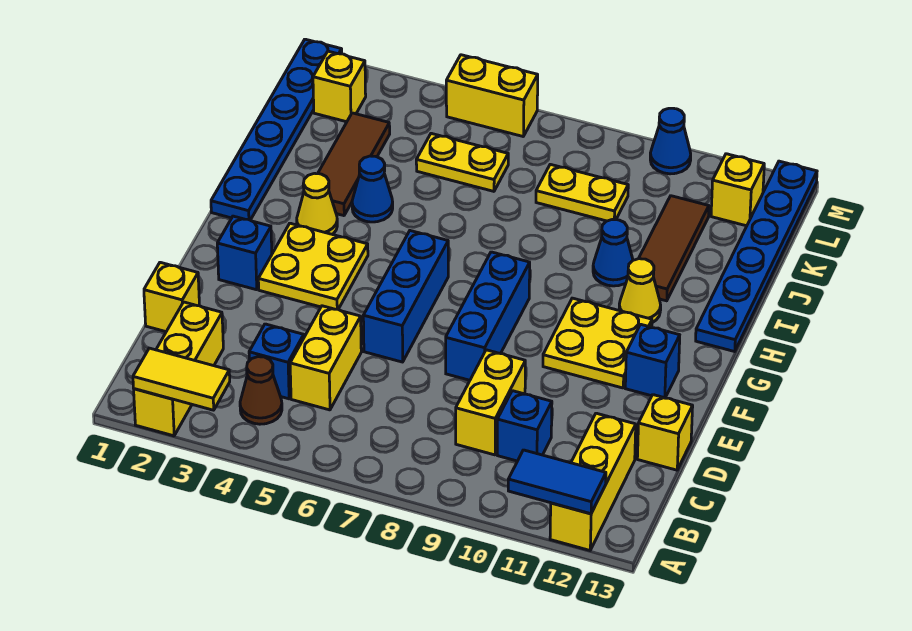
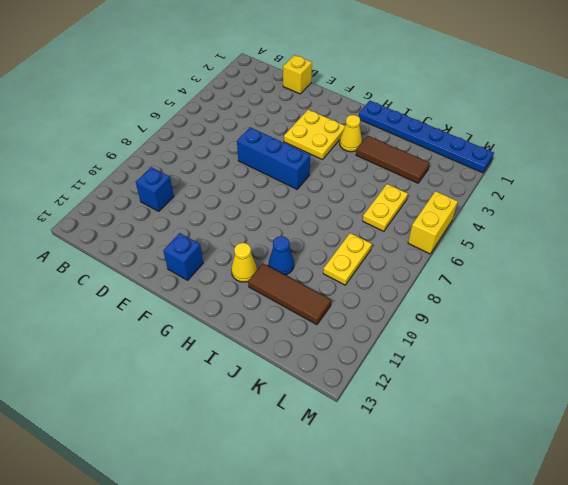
none -> yellow 1x3 brick [134,302,223,436]
none -> yellow 1x3 brick [550,413,636,550]
none -> brown 1x1 cone [240,357,282,424]
none -> blue 1x1 brick [249,324,304,399]

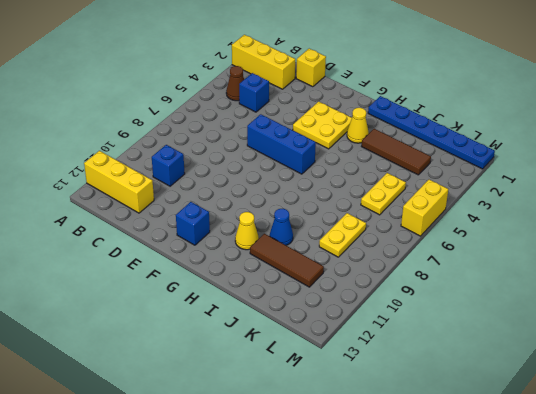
none -> yellow 1x2 brick [290,306,361,410]
none -> yellow 1x2 brick [456,350,525,455]
none -> yellow 1x1 brick [637,395,693,470]
none -> blue 1x3 brick [446,252,530,380]

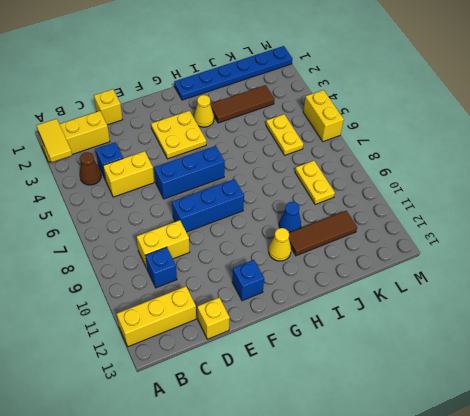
none -> blue 1x1 brick [217,216,272,290]
none -> yellow 2x2 plate [543,298,652,388]
none -> blue 1x6 plate [696,161,817,352]
none -> blue 1x1 cone [352,156,393,222]

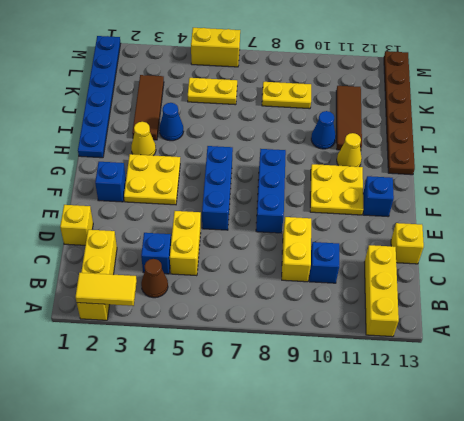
brown 1x6 plate [384,51,415,175] -> blue 1x6 plate [696,161,817,352]
none -> yellow 1x1 brick [313,51,366,122]
none -> yellow 1x1 brick [711,154,764,226]
none -> blue 1x1 cone [650,108,691,174]
none -> blue 1x2 tile [508,450,606,514]

